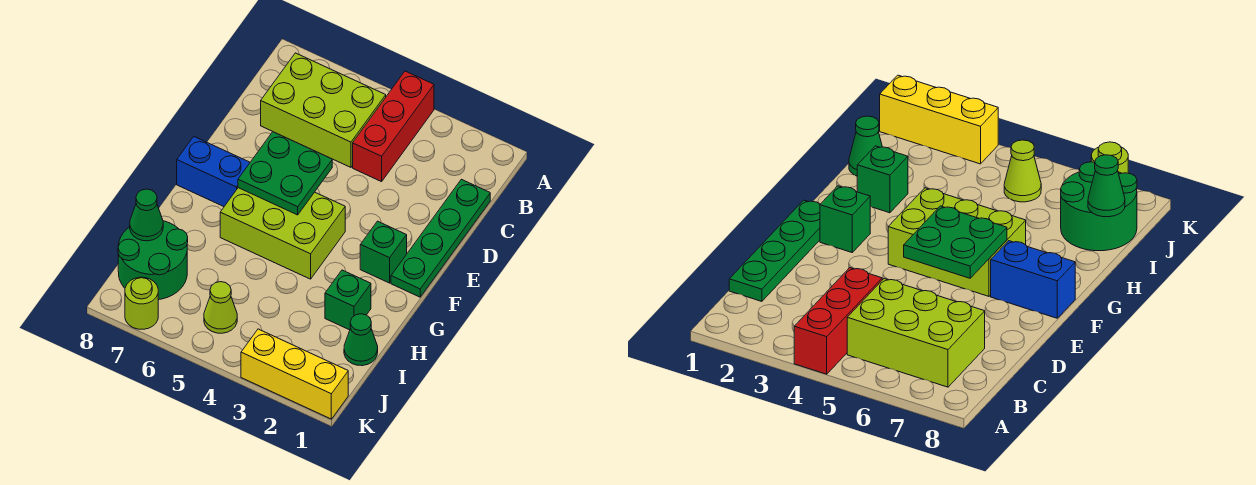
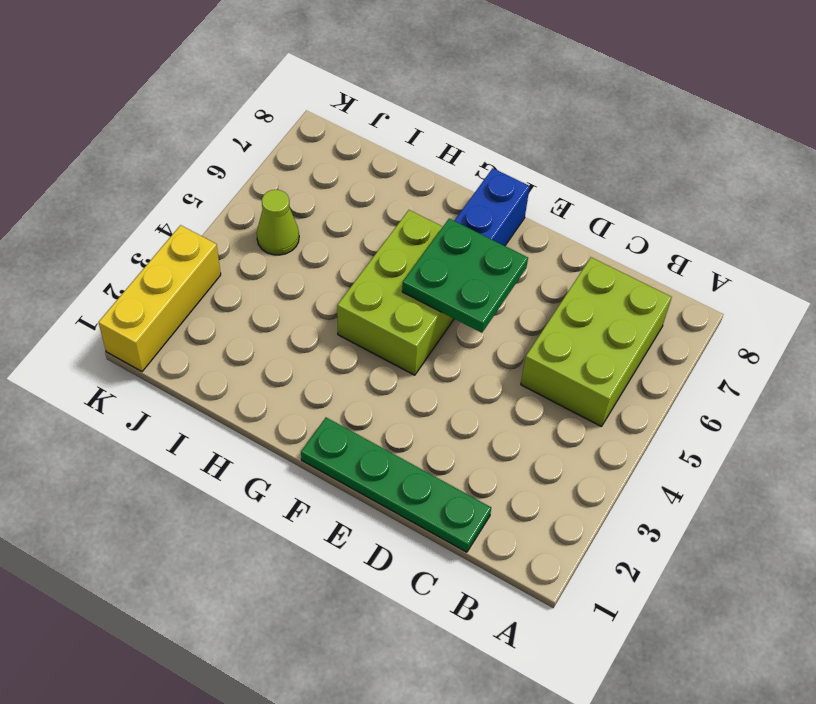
none -> red 1x3 brick [353,71,434,182]
none -> green 1x1 brick [360,221,407,283]
none -> green 1x1 brick [325,270,371,330]

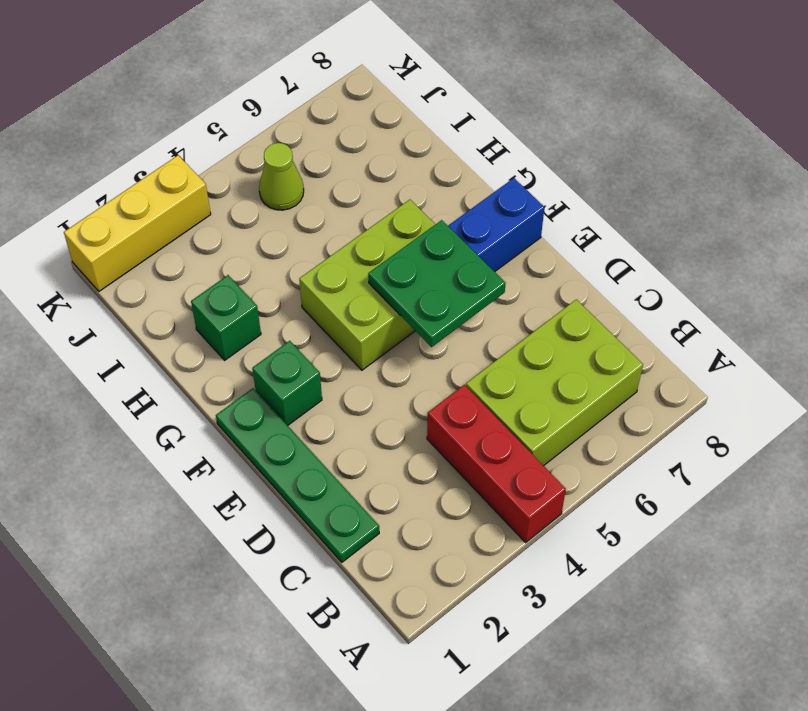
none -> green 1x1 cone [344,314,378,366]
none -> green 2x2 round brick [118,221,188,300]
none -> lime 1x1 round brick [125,277,158,329]

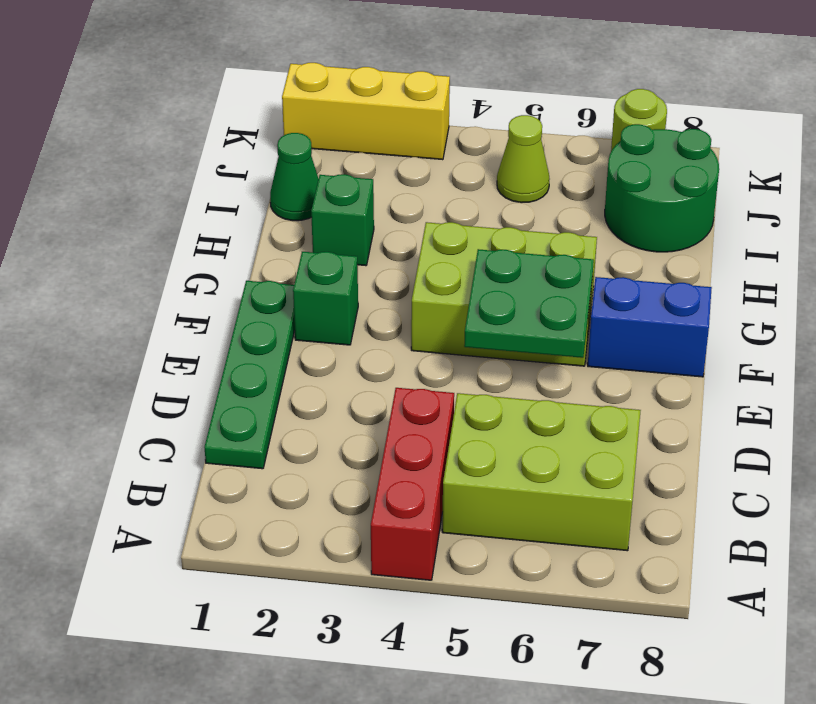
none -> green 1x1 cone [130,189,163,241]

